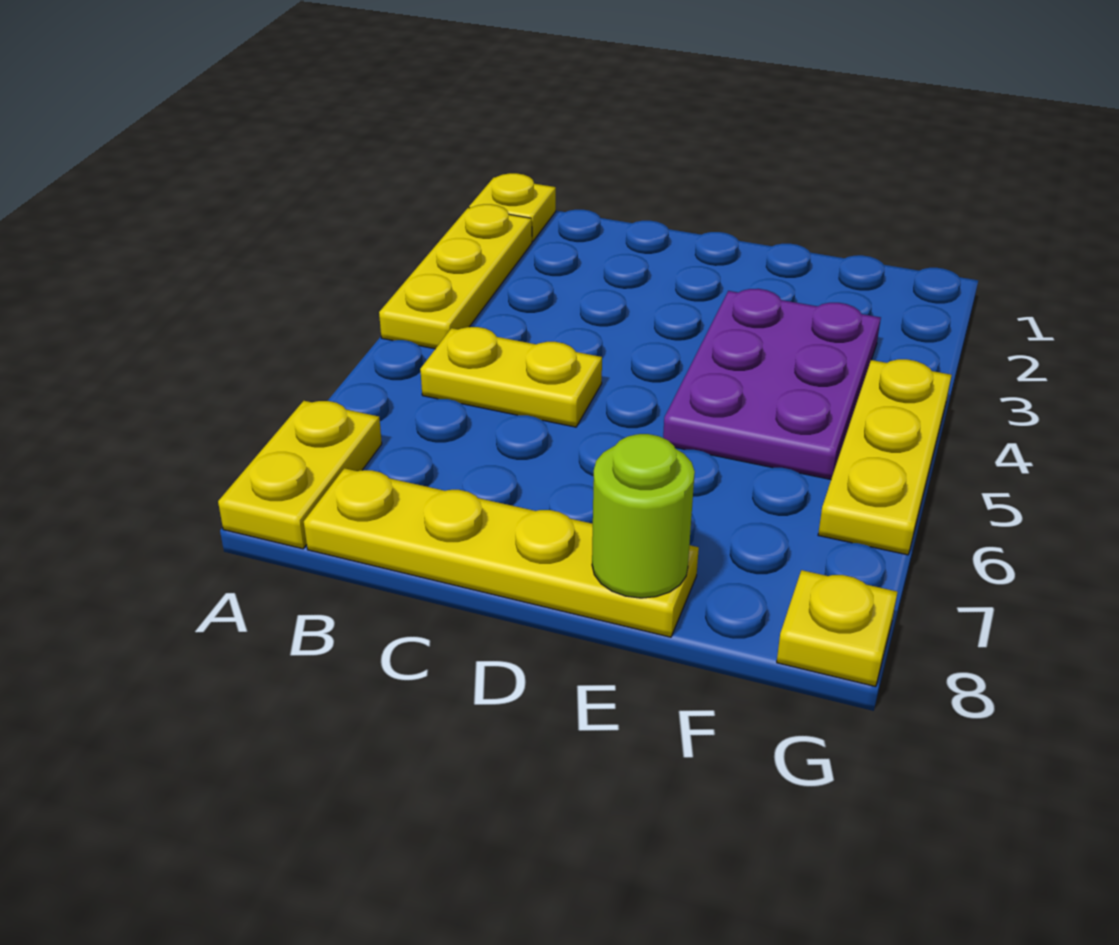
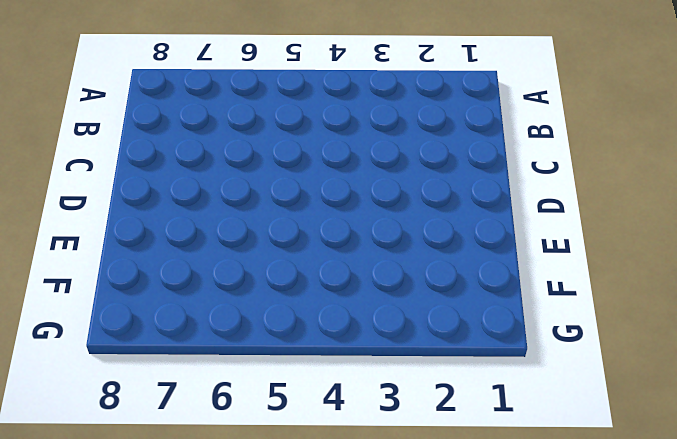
none -> yellow 1x1 plate [469,173,556,241]
none -> yellow 1x3 plate [379,204,532,349]

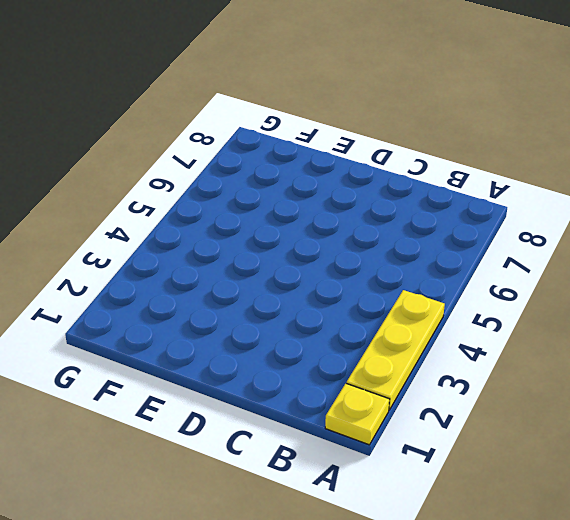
none -> yellow 1x2 plate [218,401,382,549]
none -> yellow 1x2 plate [420,327,602,427]

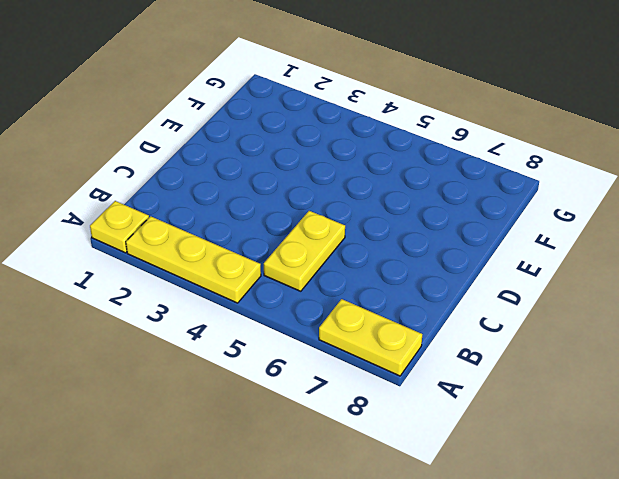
none -> yellow 1x4 plate [304,468,699,637]
none -> purple 2x3 plate [663,289,881,479]

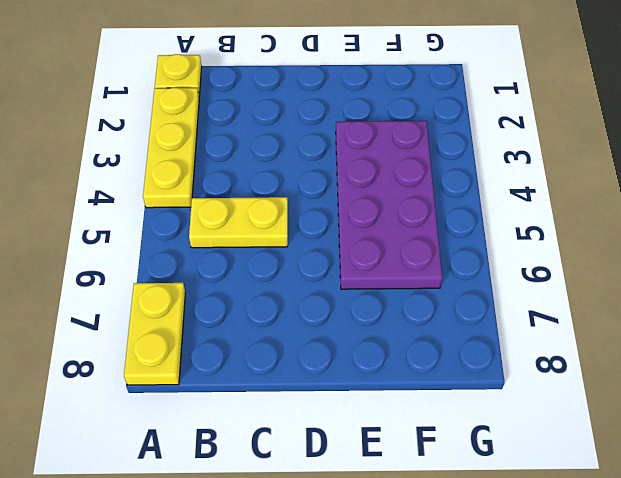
purple 2x4 plate [336,121,442,289] -> purple 2x3 plate [663,289,881,479]
none -> yellow 1x4 plate [304,468,699,637]
none -> yellow 1x3 plate [818,359,952,555]

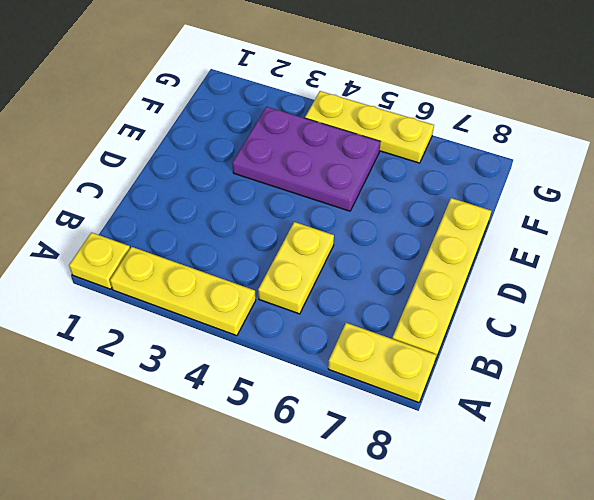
none -> yellow 1x1 plate [777,570,897,687]
none -> lime 1x1 round brick [592,434,695,598]

